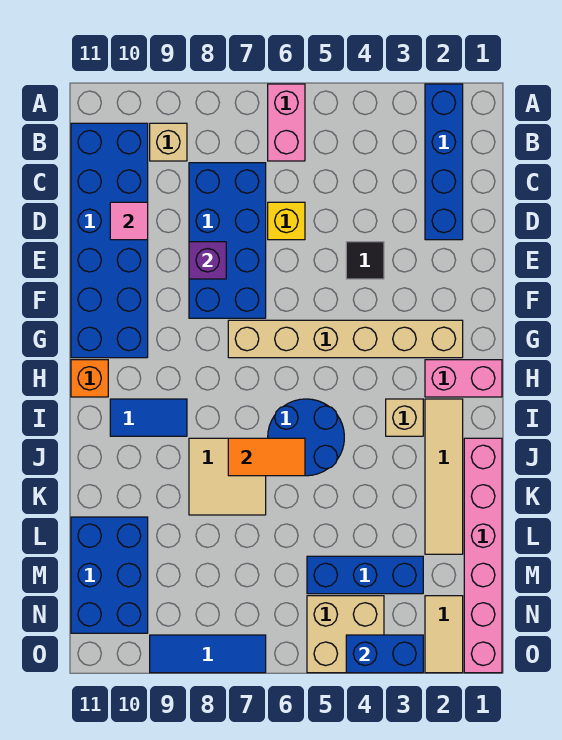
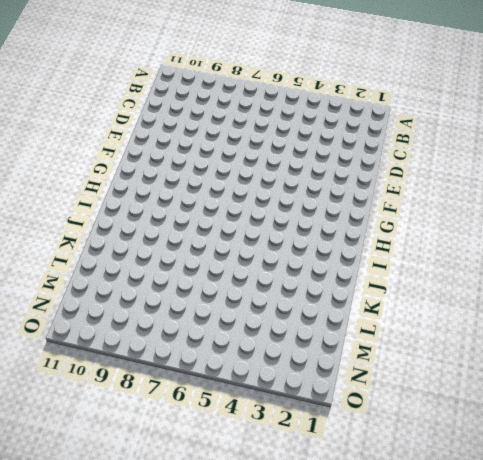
none -> blue 1x4 brick [425,84,463,240]
none -> pink 1x2 brick [268,84,305,161]
none -> tan 1x1 brick [150,123,187,161]

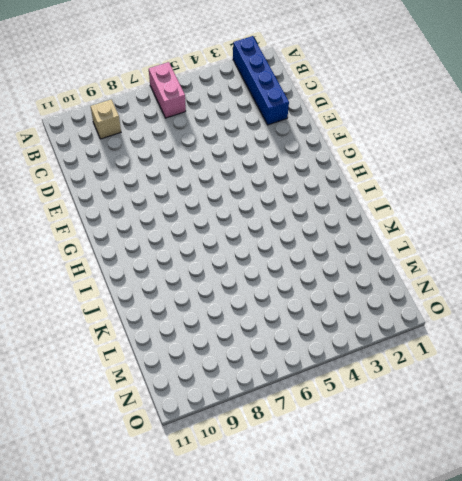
none -> blue 2x6 brick [71,123,148,358]
none -> blue 2x4 brick [189,163,266,318]
none -> yellow 1x1 brick [268,202,305,240]

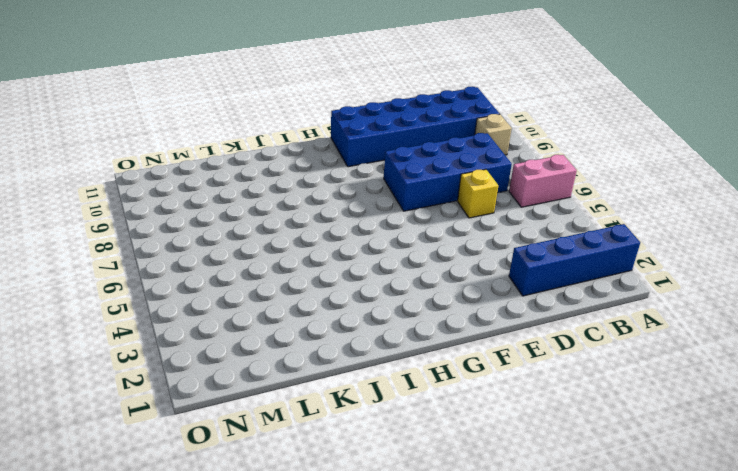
none -> black 1x1 tile [346,242,384,279]
none -> tan 1x6 brick [228,320,463,358]
none -> pink 1x2 brick [425,360,502,397]

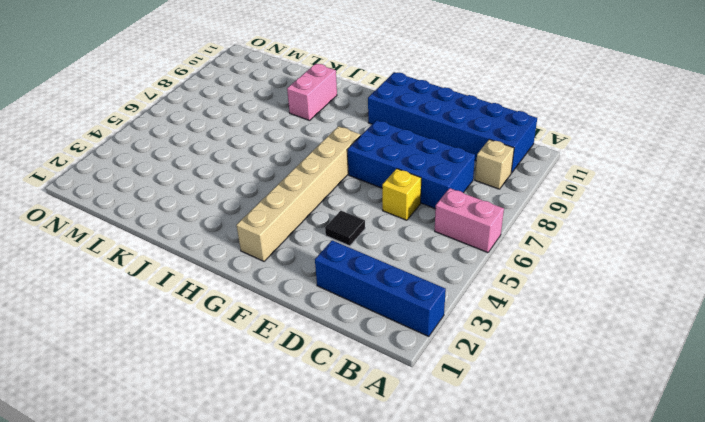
pink 1x2 brick [287,64,337,121] -> pink 1x2 brick moved to [425,360,502,397]
none -> orange 1x1 brick [71,360,108,397]
none -> tan 1x4 tile [425,399,463,554]
none -> tan 1x1 brick [386,399,423,436]

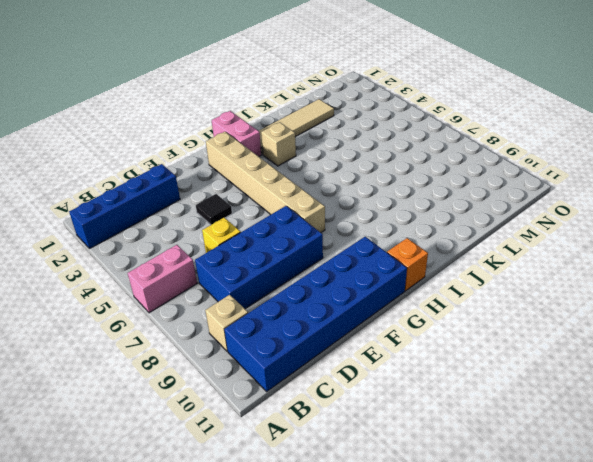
none -> blue 2x2 round brick [268,399,344,476]
none -> blue 1x2 tile [110,399,187,436]
none -> pink 1x6 brick [464,438,502,673]

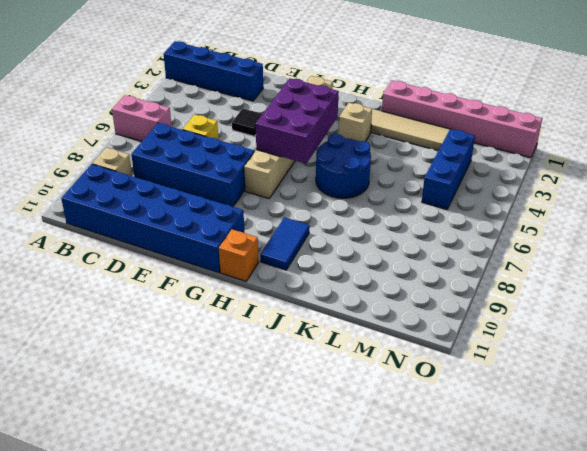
purple 2x3 brick [256,78,339,164] -> none
none -> pink 1x2 brick [425,360,502,397]
none -> tan 2x2 tile [189,438,266,515]
none -> blue 2x3 brick [71,517,148,633]

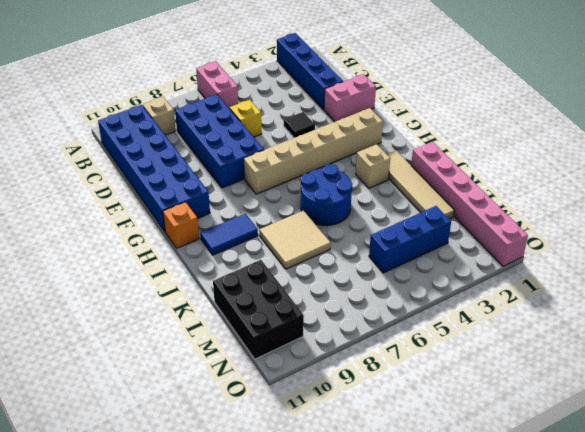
pink 1x2 brick [324,74,376,122] -> pink 1x2 brick moved to [425,360,502,397]
black 2x3 brick [213,260,304,359] -> blue 2x3 brick [71,517,148,633]
none -> tan 1x2 tile [425,596,463,673]
none -> tan 2x2 brick [307,596,384,673]
none -> blue 1x3 tile [150,635,266,673]

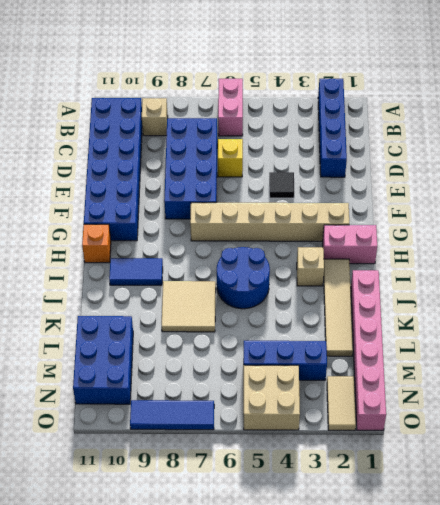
none -> pink 1x1 tile [110,202,148,240]
none -> purple 1x1 brick [189,242,226,279]
none -> orange 1x2 tile [228,438,305,476]

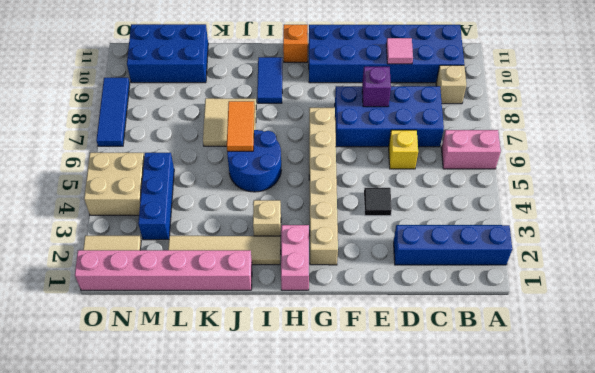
none -> blue 1x2 brick [346,635,423,673]

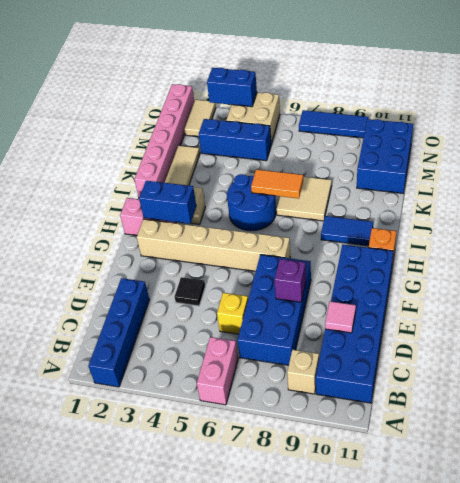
blue 1x2 brick [139,181,196,224] -> none

